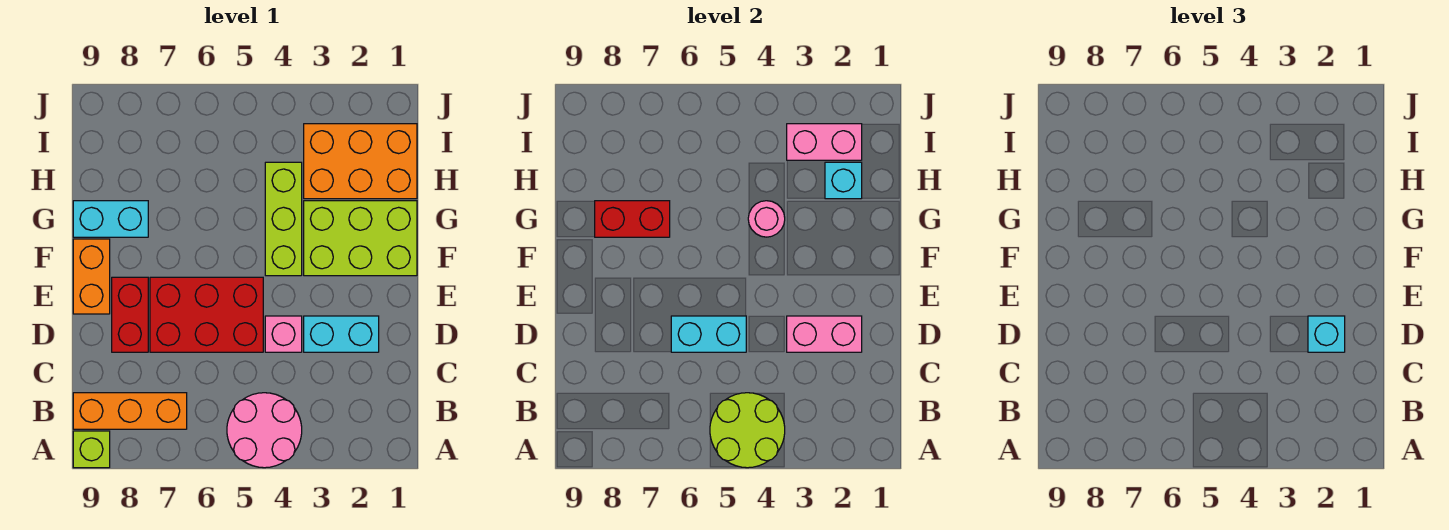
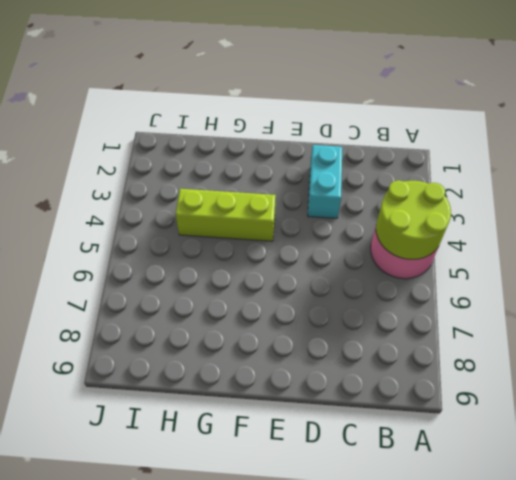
none -> lime 1x1 brick [73,431,110,468]
none -> orange 1x3 brick [73,393,187,429]
none -> pink 1x1 brick [265,316,302,352]

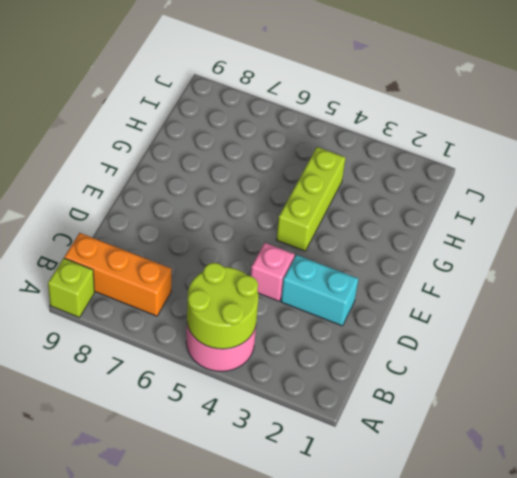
none -> red 2x3 brick [150,277,263,352]
none -> red 1x2 brick [112,277,148,352]
none -> orange 1x2 brick [73,239,110,314]

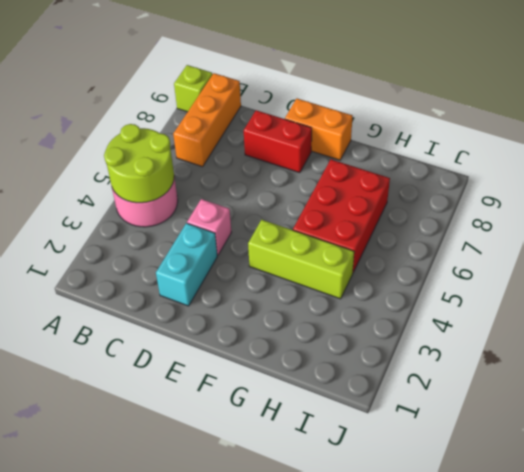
red 2x3 brick [293,159,390,272] -> red 2x3 brick moved to [150,277,263,352]
none -> lime 2x3 brick [304,201,417,276]
none -> cyan 1x2 brick [73,201,148,237]
none -> orange 2x3 brick [304,124,417,199]

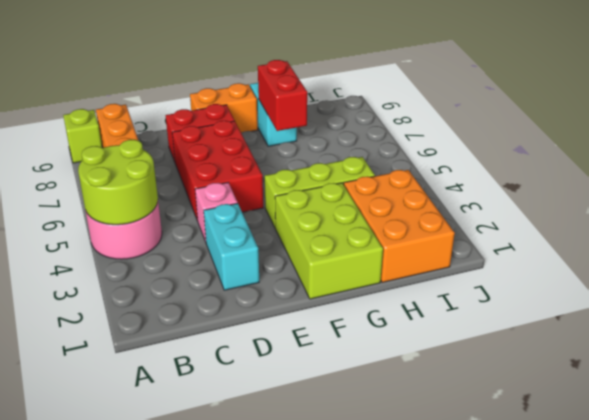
none -> pink 1x2 brick [787,316,862,352]
none -> cyan 1x2 brick [671,316,746,352]
none -> pink 1x1 round brick [748,201,785,237]

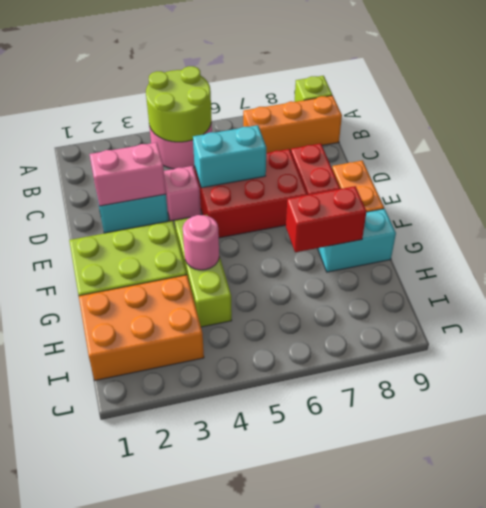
none -> cyan 1x1 brick [825,162,862,199]
none -> pink 1x2 brick [787,124,862,160]
none -> cyan 1x1 brick [1308,316,1345,352]

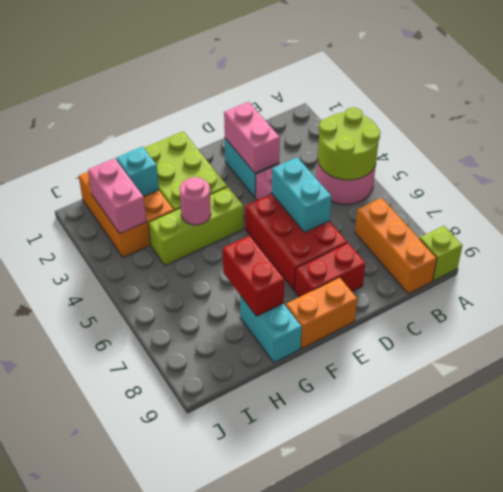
none -> cyan 1x1 brick [1308,316,1345,352]

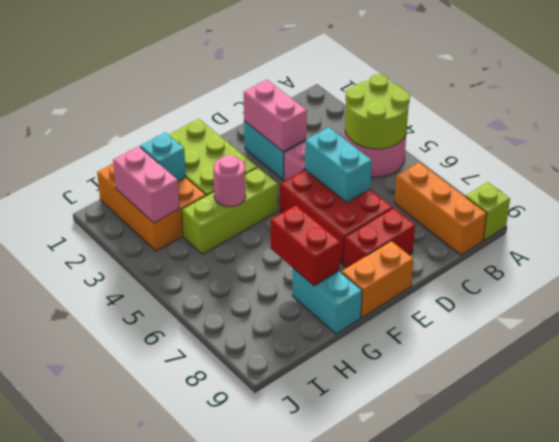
none -> cyan 1x1 brick [1308,316,1345,352]

